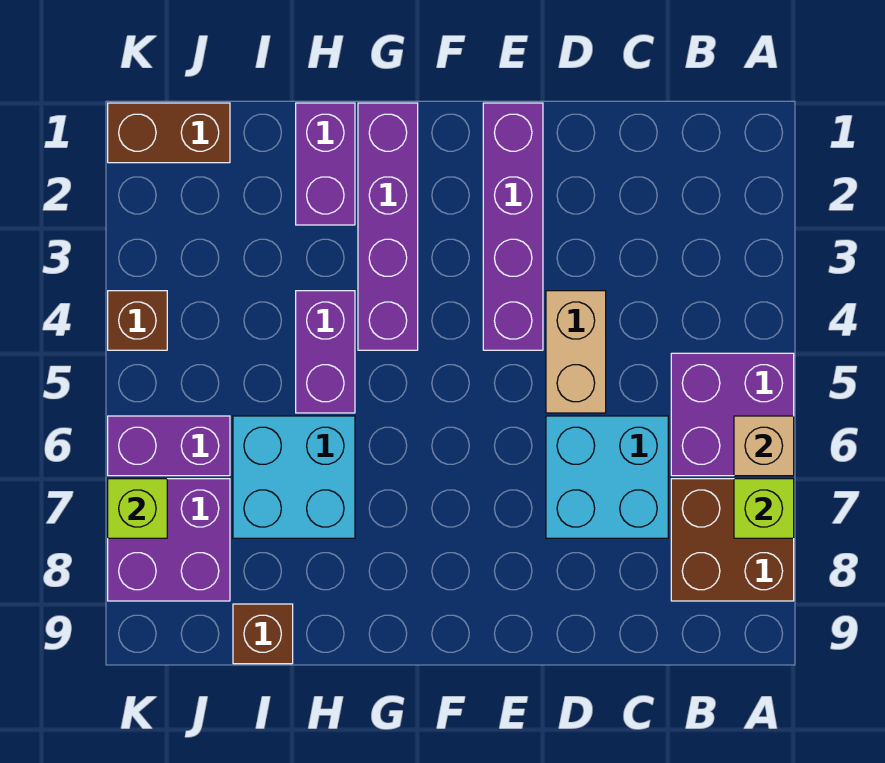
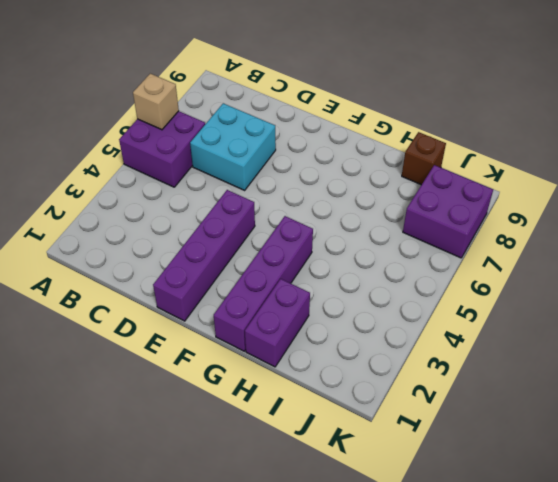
none -> brown 2x2 brick [671,479,794,601]
none -> tan 1x2 brick [546,291,606,413]
none -> purple 1x2 brick [296,291,355,413]

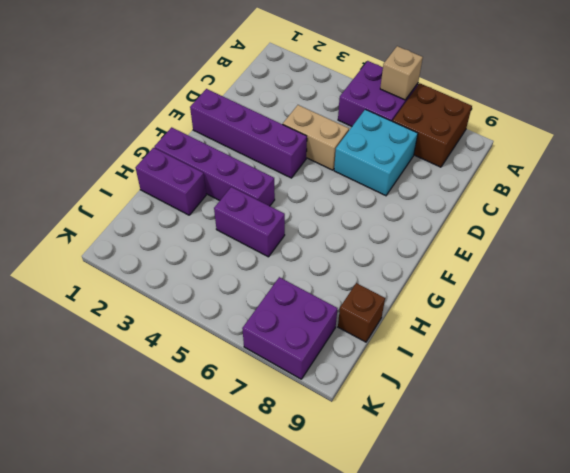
none -> cyan 2x2 brick [233,416,355,538]
none -> brown 1x2 brick [108,103,230,163]
none -> purple 1x2 brick [108,416,230,476]

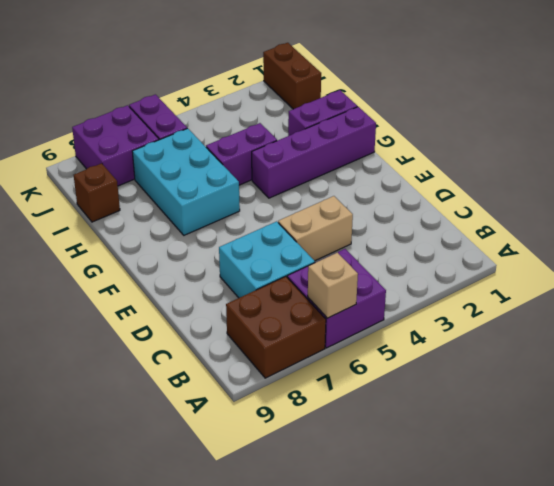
cyan 2x3 brick [132,128,240,235] -> cyan 2x2 brick [233,416,355,538]
none -> purple 1x4 brick [483,103,543,350]
none -> brown 1x1 brick [108,291,167,350]
none -> lime 1x1 brick [734,479,794,538]

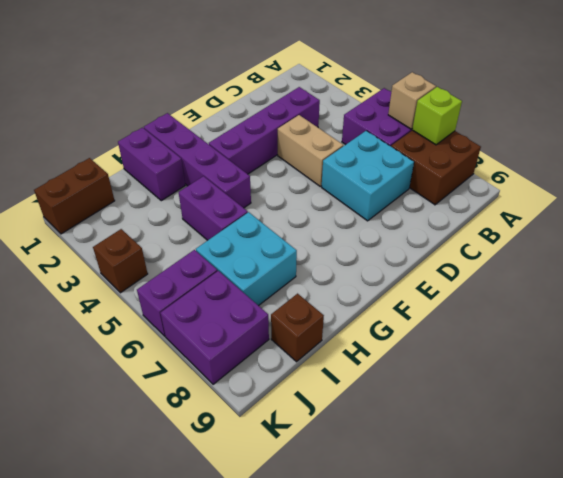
purple 1x4 brick [209,87,320,174] -> purple 1x4 brick turned to [483,103,543,350]
none -> lime 1x1 brick [108,479,167,538]

